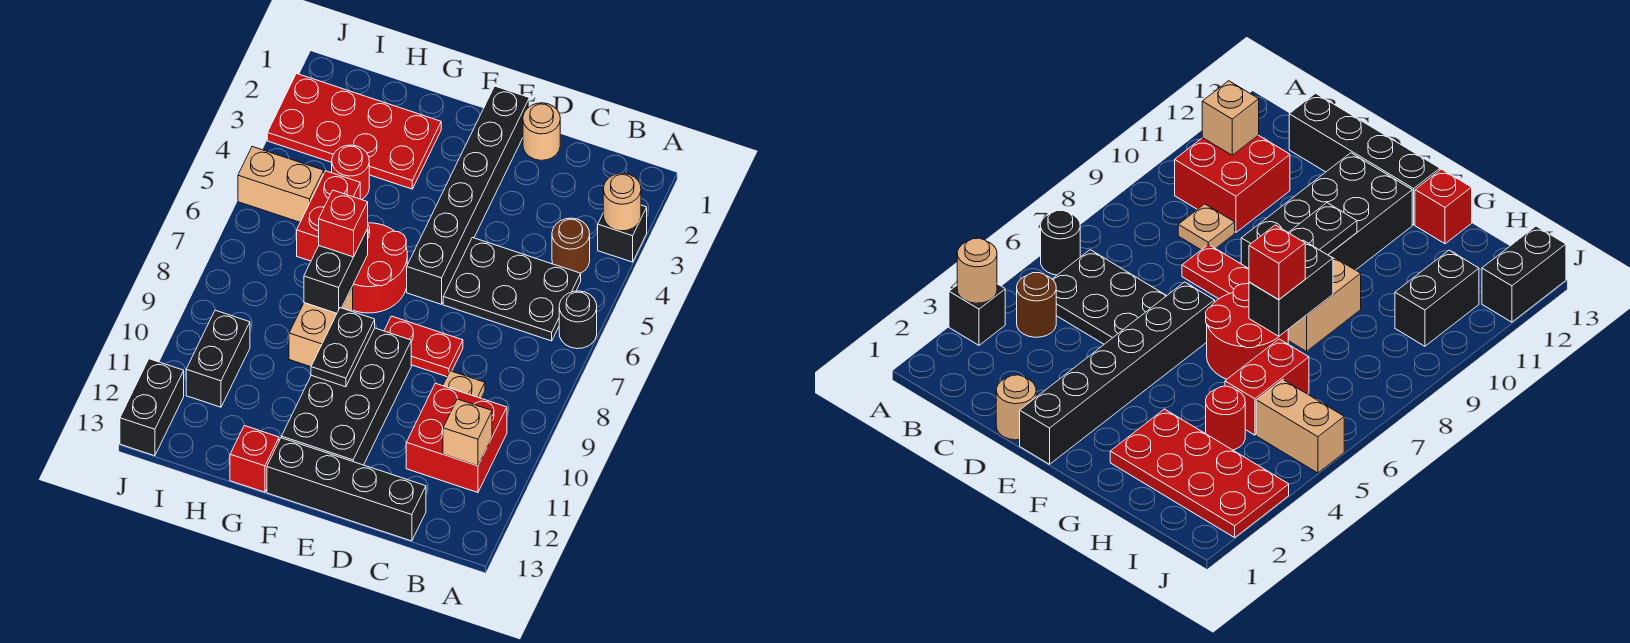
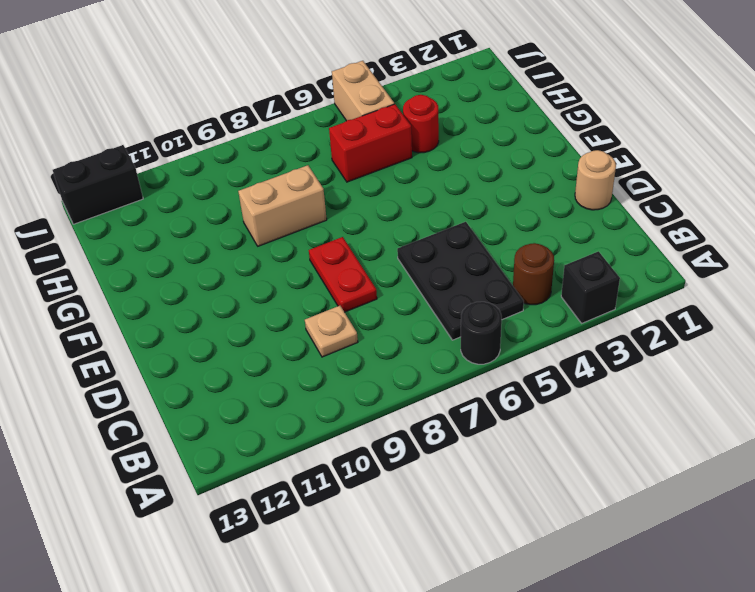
none -> red 2x2 brick [406,383,507,492]
none -> black 1x4 brick [267,438,426,541]
none -> black 1x6 brick [407,86,529,304]

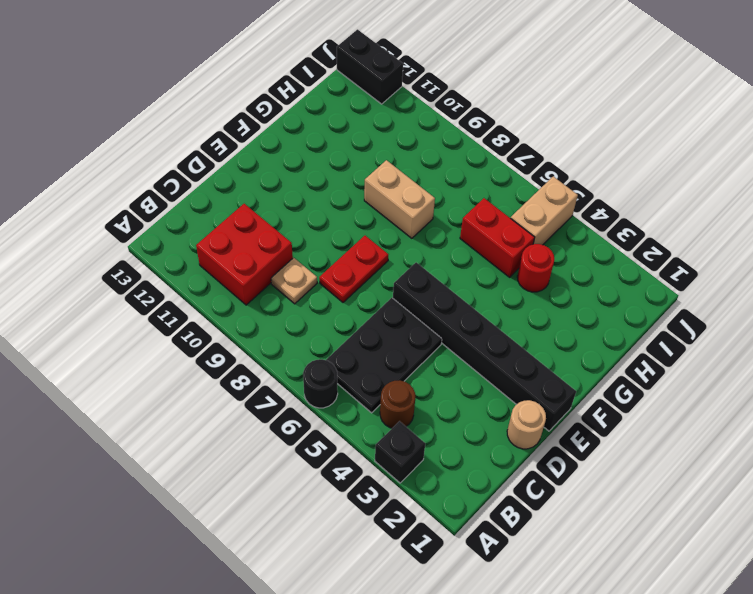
none -> black 1x4 brick [267,438,426,541]
none -> black 2x4 brick [282,328,411,465]
none -> red 2x2 round brick [353,223,407,313]

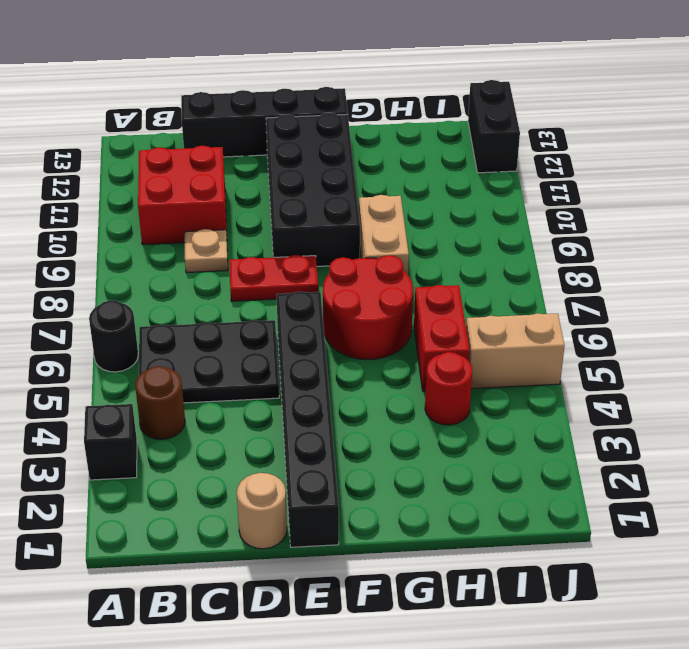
none -> red 2x4 plate [267,73,441,189]
none -> red 1x1 brick [230,426,279,492]
none -> black 1x2 brick [186,310,250,407]

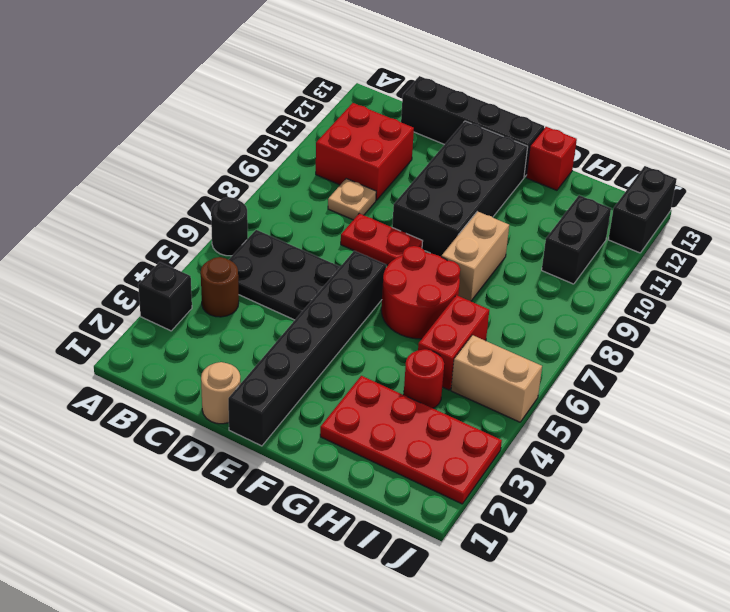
none -> tan 1x1 round brick [603,173,641,231]
none -> tan 1x1 brick [443,399,492,466]
none -> black 1x2 plate [311,308,375,387]

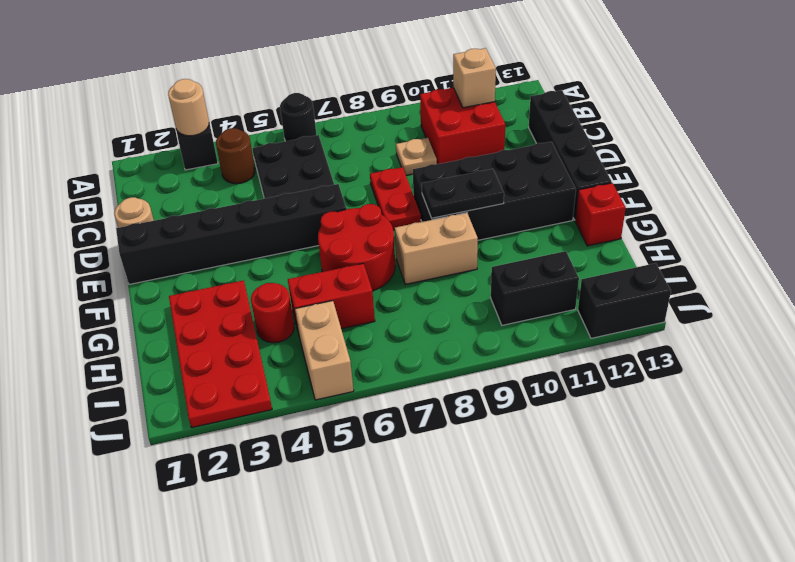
none -> black 1x2 brick [304,229,368,313]
none -> red 1x1 brick [319,190,368,257]

